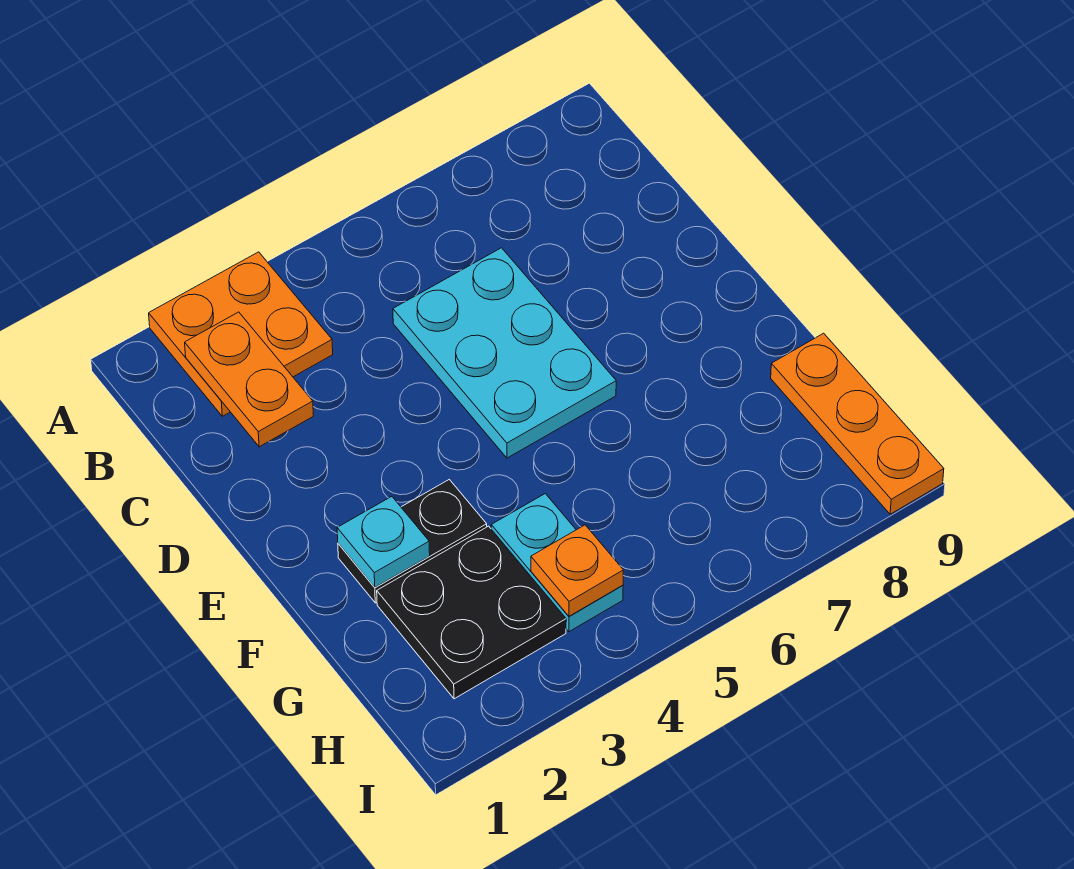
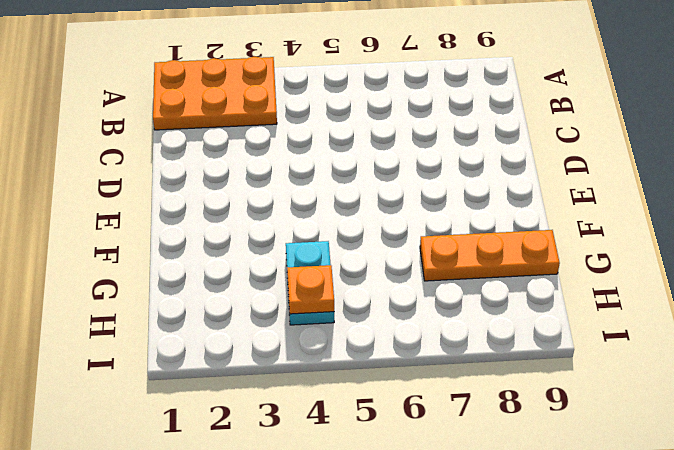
orange 2x3 plate [153,57,277,130] -> orange 2x2 plate [149,252,333,416]
orange 1x3 plate [420,230,560,281] -> orange 1x3 plate turned to [771,333,944,514]
none -> cyan 2x3 plate [393,248,616,458]
none -> black 1x2 plate [338,479,487,603]

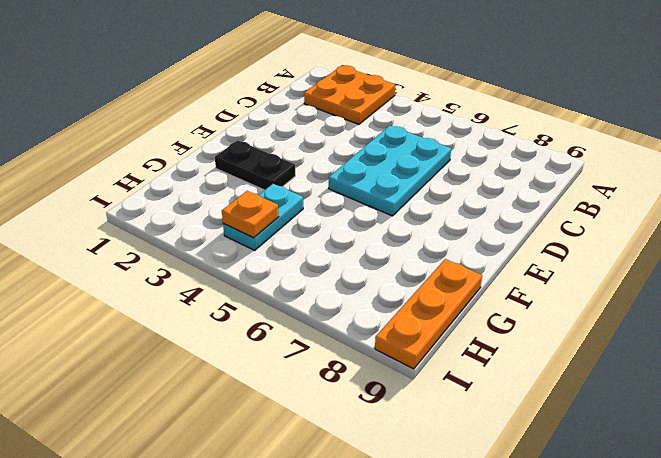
none -> black 2x2 plate [377,526,566,699]
none -> orange 1x2 plate [185,312,313,447]

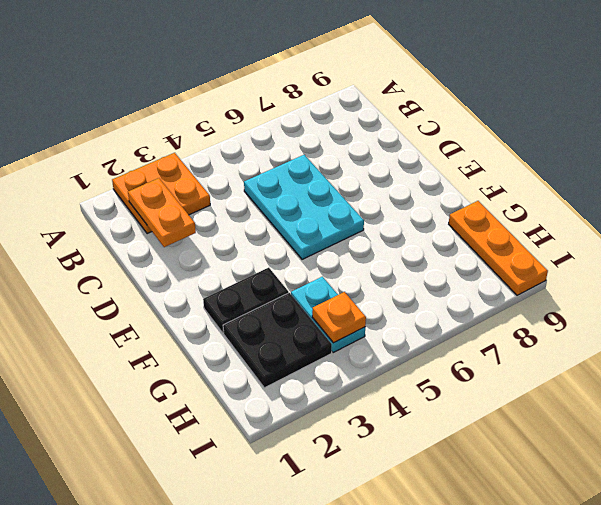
none -> cyan 1x1 plate [337,497,430,587]

